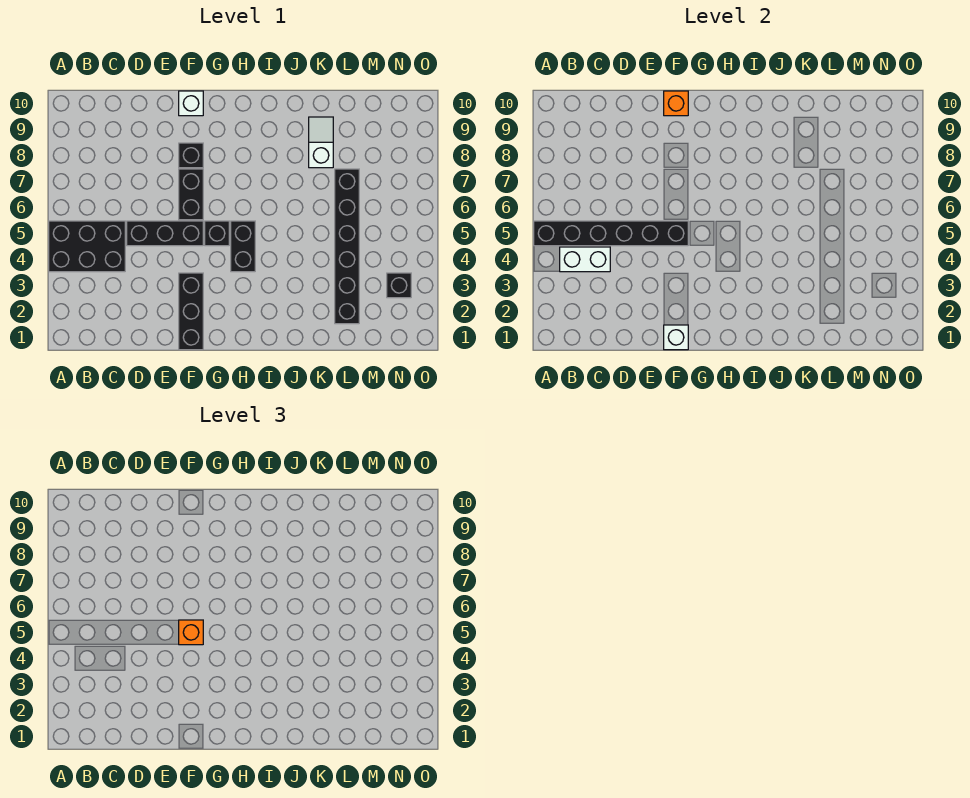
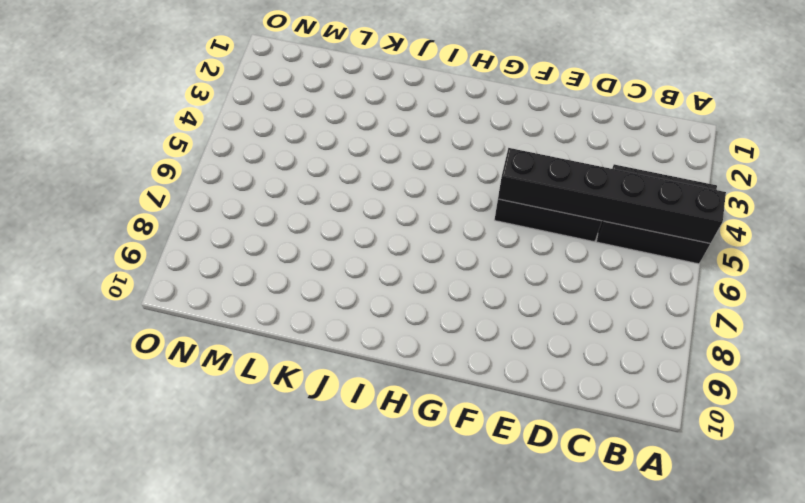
none -> black 1x3 brick [179,273,203,350]
none -> black 1x2 brick [179,169,203,220]
none -> black 1x1 brick [179,143,203,168]

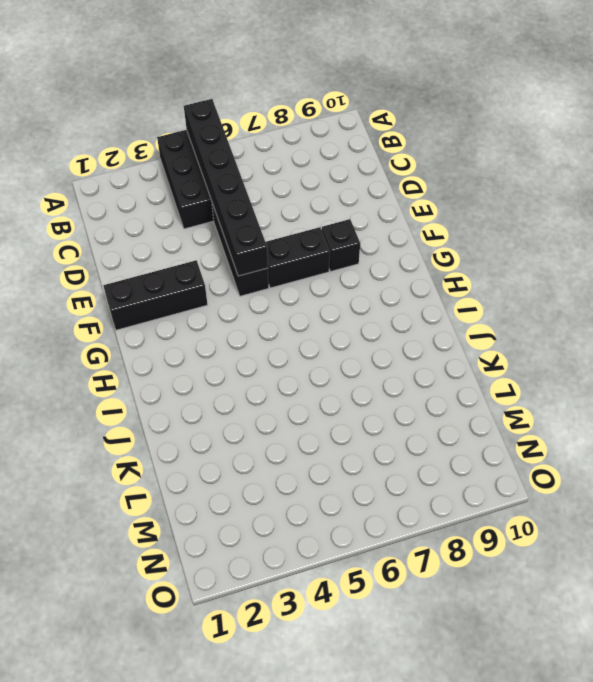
none -> white 1x1 brick [179,91,203,116]
none -> black 1x1 brick [205,221,229,246]
none -> black 1x2 brick [231,221,255,272]

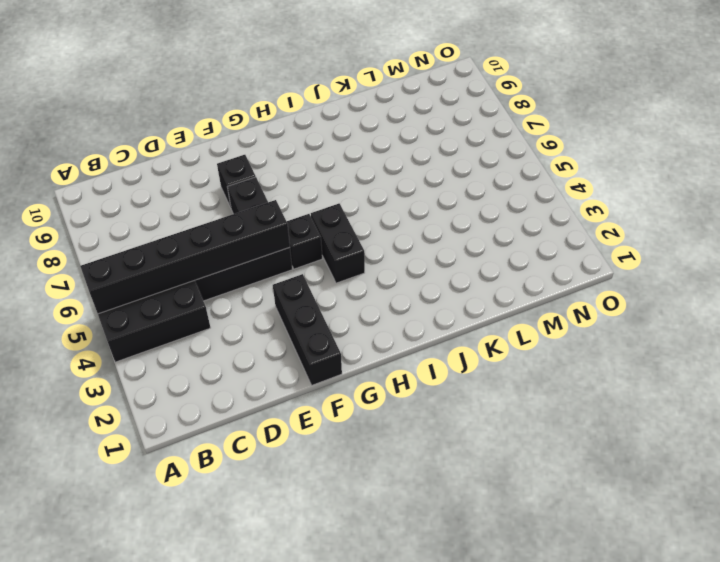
none -> white 1x1 brick [179,91,203,116]
none -> white 1x2 slope [309,117,333,168]
none -> black 1x6 brick [335,169,359,324]

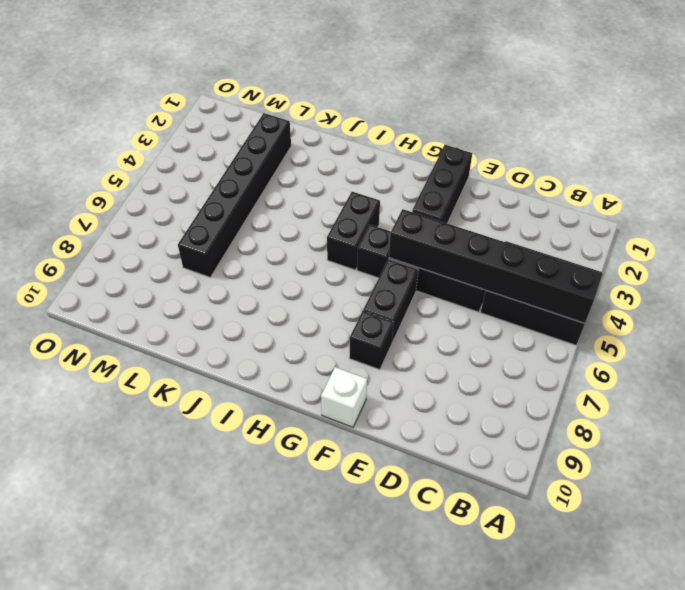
none -> white 1x2 slope [309,117,333,168]
none -> black 1x1 brick [387,273,411,298]
none -> white 1x2 brick [560,247,610,272]

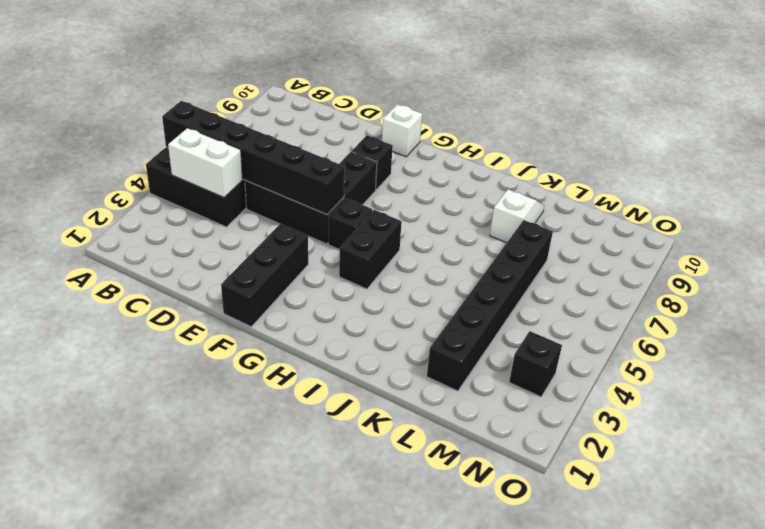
none -> white 1x1 brick [664,325,688,350]
none -> orange 1x1 brick [664,91,688,116]
none -> orange 1x1 brick [179,620,203,645]

